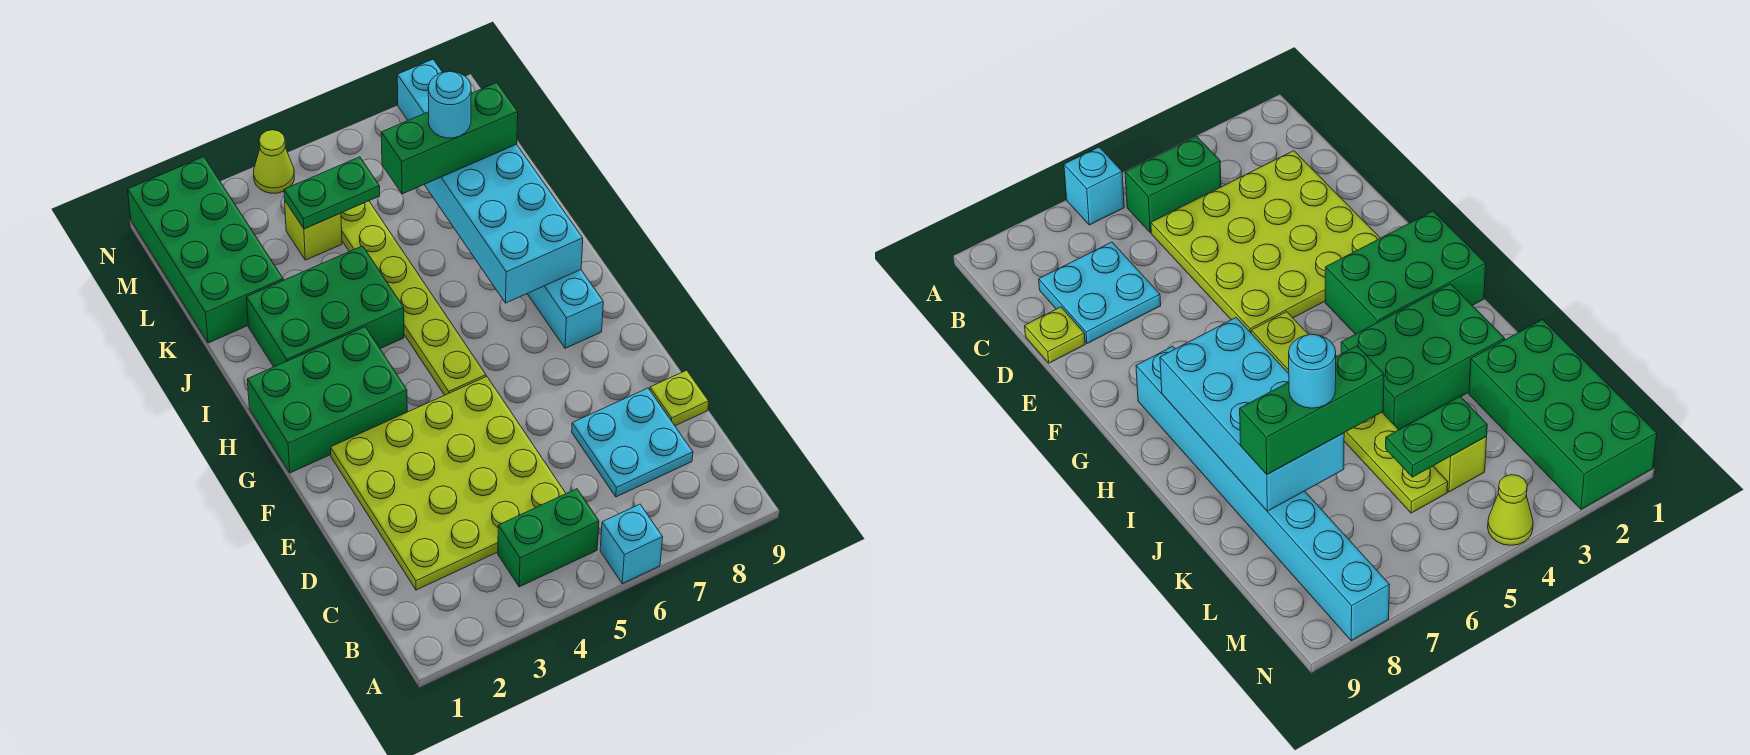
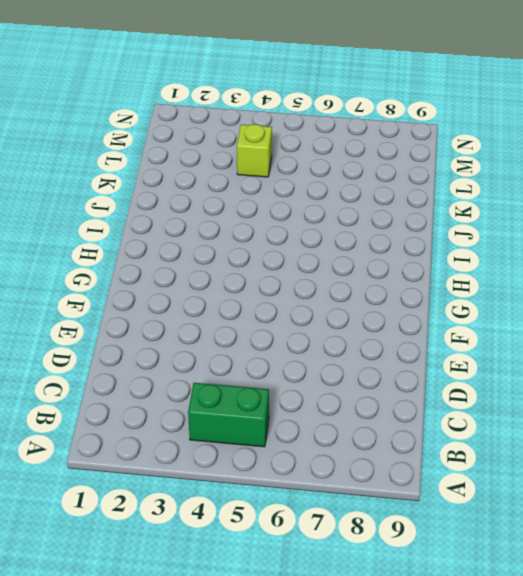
none -> cyan 1x1 brick [600,504,663,584]
none -> lime 4x4 plate [331,376,566,590]
none -> cyan 2x2 plate [572,388,693,497]

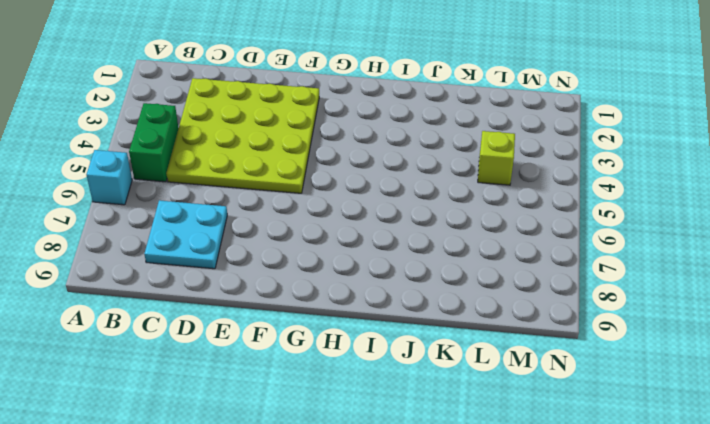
none -> lime 1x1 plate [650,370,709,426]
none -> green 2x3 brick [247,327,407,473]
none -> lime 1x6 plate [341,201,486,395]

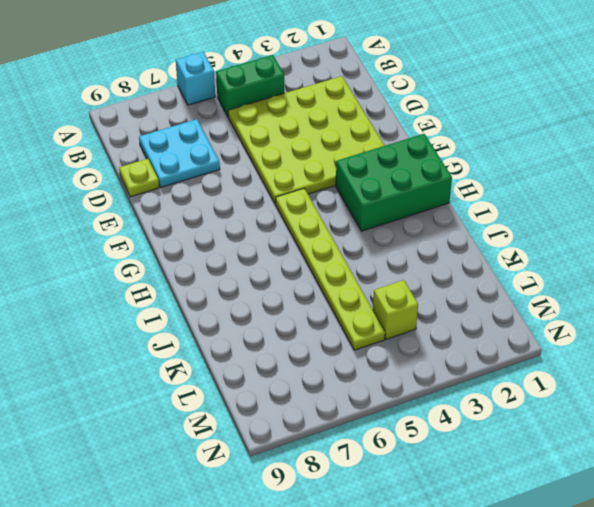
none -> cyan 1x8 brick [397,59,603,348]
none -> green 2x3 brick [246,246,404,367]
none -> green 2x4 brick [128,157,283,343]

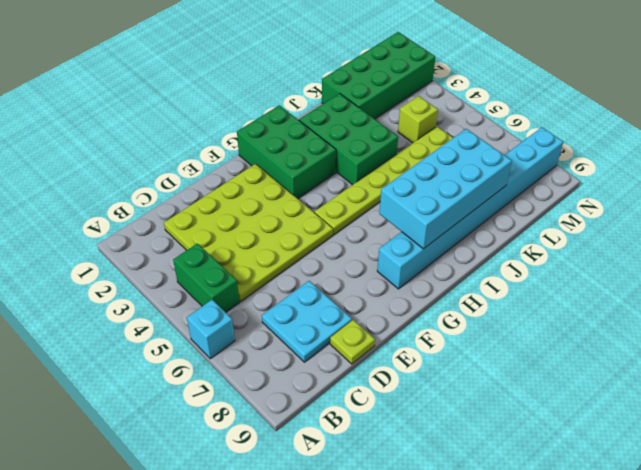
none -> lime 1x1 cone [254,130,294,193]
none -> green 1x2 plate [284,157,380,229]
none -> green 1x3 brick [381,83,518,194]

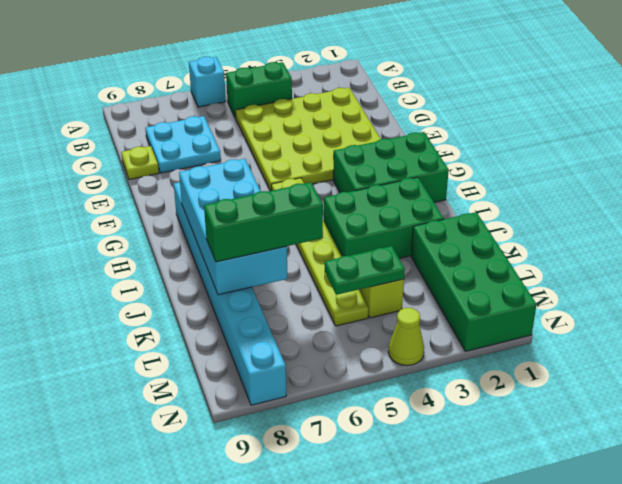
none -> cyan 1x1 round brick [428,71,471,138]

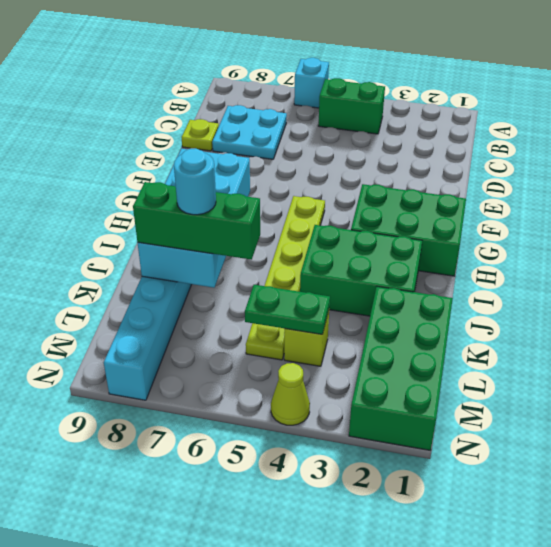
none -> lime 4x4 plate [331,376,566,590]

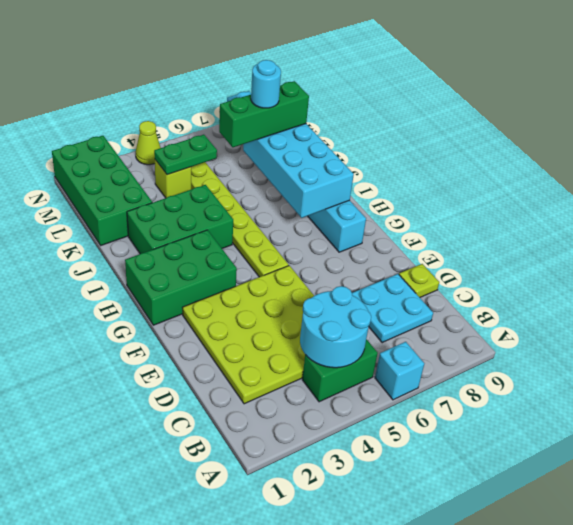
cyan 2x2 round brick [300,286,371,368] -> none

